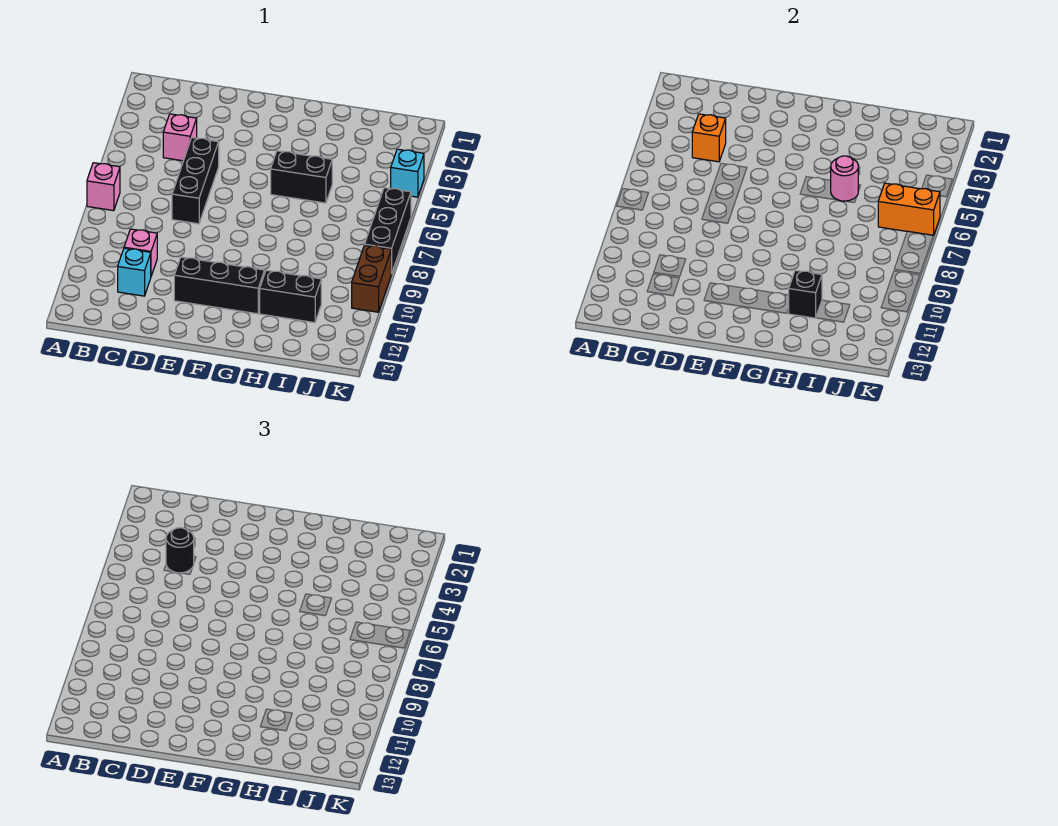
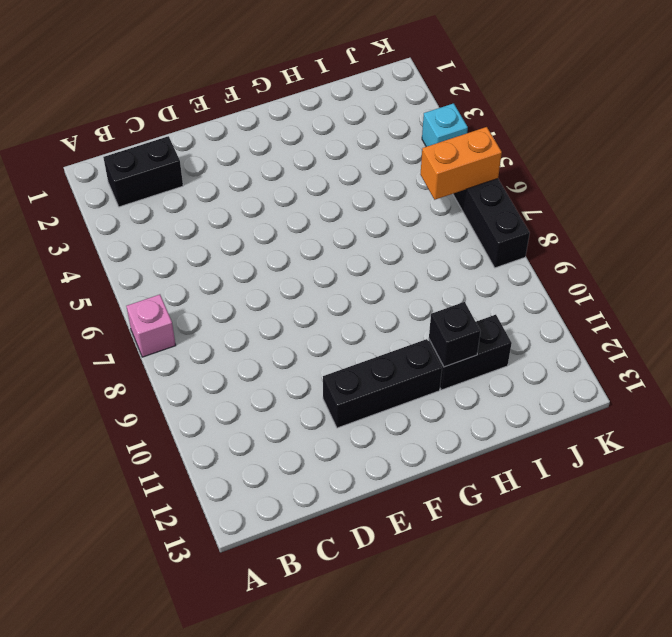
black 1x2 brick [103,136,183,207] -> black 1x2 brick moved to [271,151,332,203]
none -> pink 1x1 brick [163,114,197,161]
none -> pink 1x1 brick [124,229,157,276]
none -> cyan 1x1 brick [118,248,151,296]

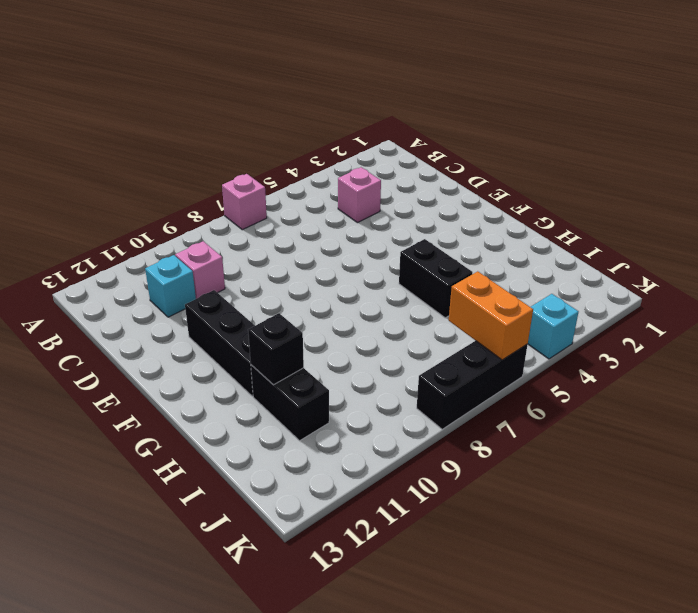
none -> black 1x3 brick [172,138,219,224]
none -> brown 1x2 brick [352,245,391,312]
none -> orange 1x1 brick [692,114,726,162]

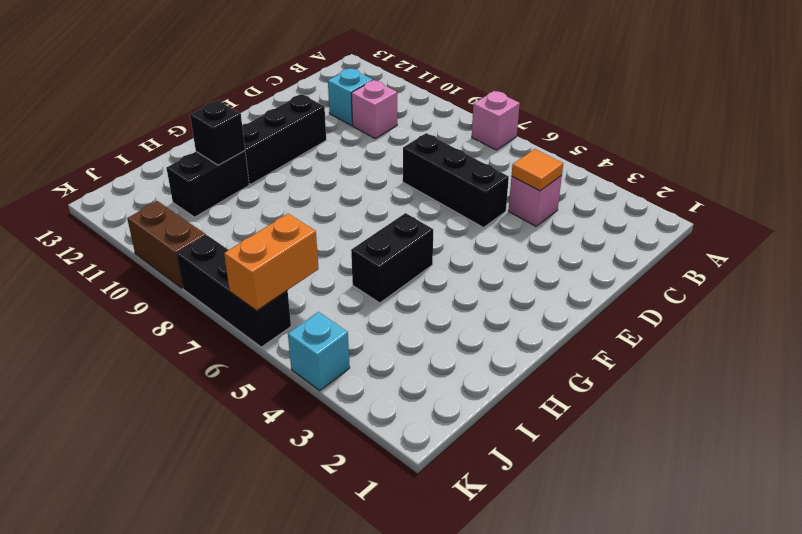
orange 1x1 tile [511,149,563,191] -> orange 1x1 brick [692,114,726,162]
none -> pink 1x1 round brick [831,156,858,201]
none -> black 1x1 round brick [166,528,194,573]

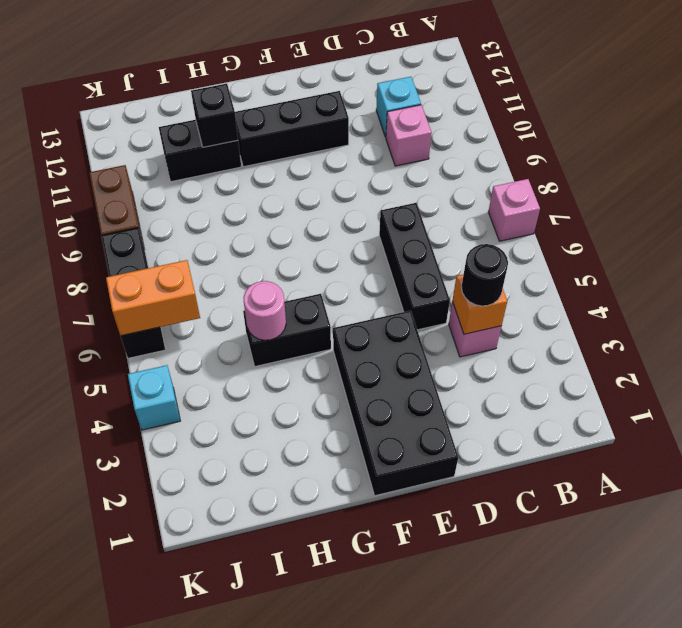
black 2x4 brick [333,311,458,496] -> none

